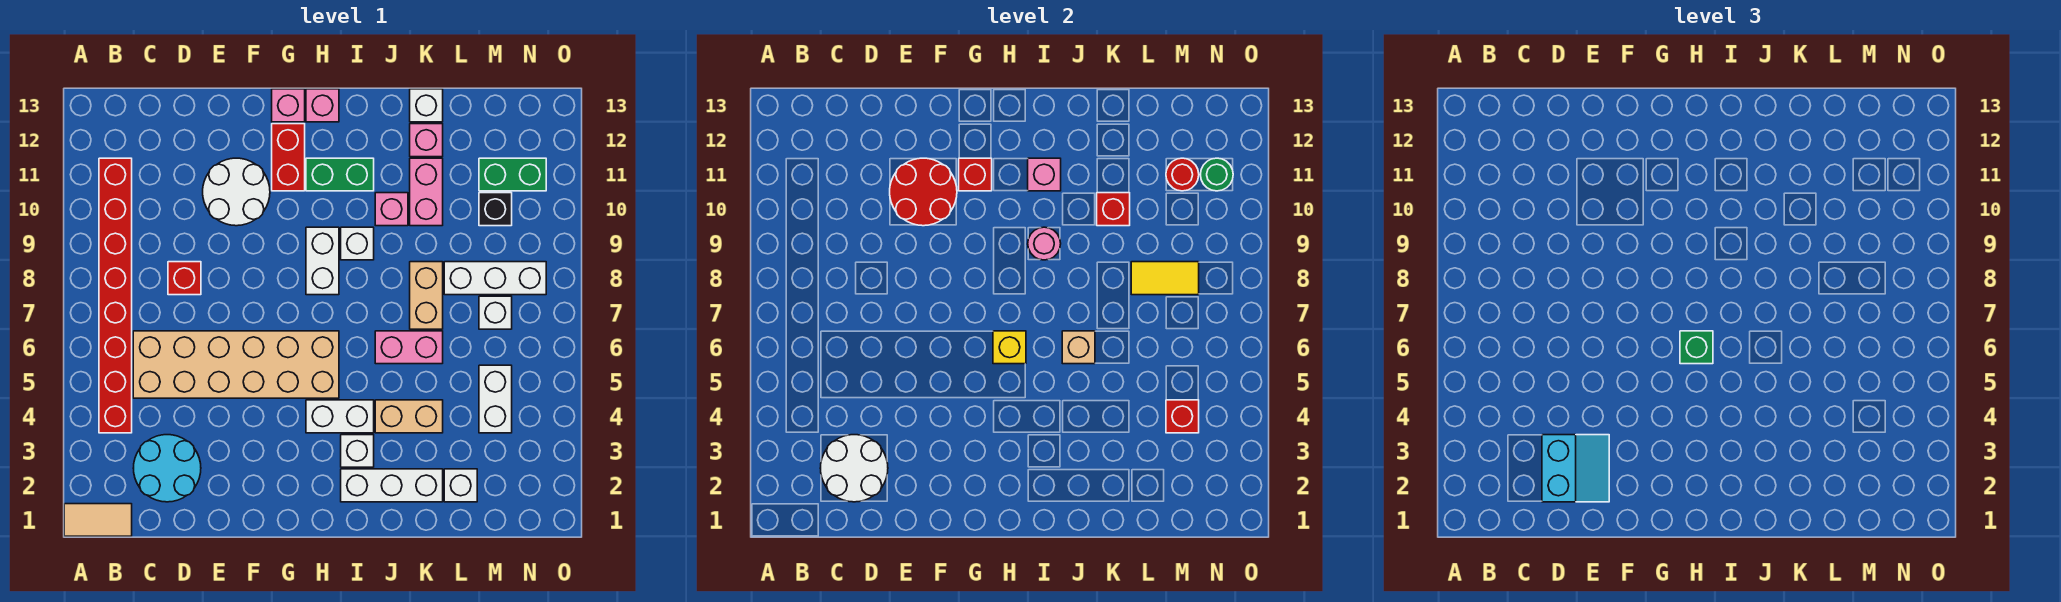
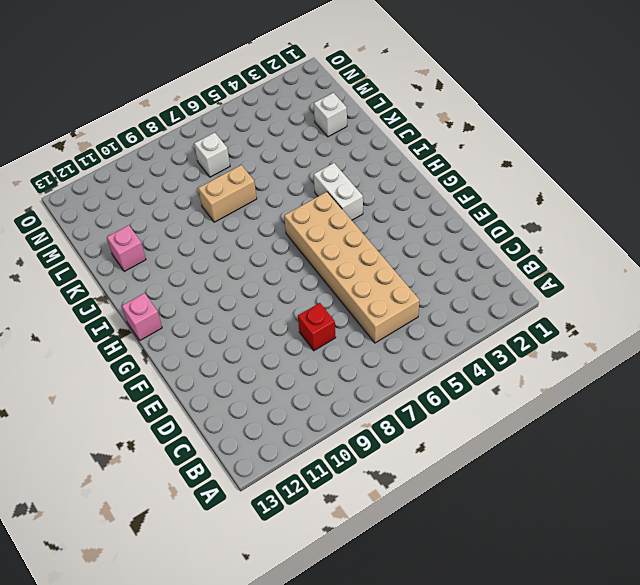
none -> tan 1x2 tile [64,504,132,536]
none -> red 1x8 brick [99,158,132,433]
none -> cyan 2x2 round brick [133,435,201,502]
none -> white 2x2 round brick [203,158,270,226]

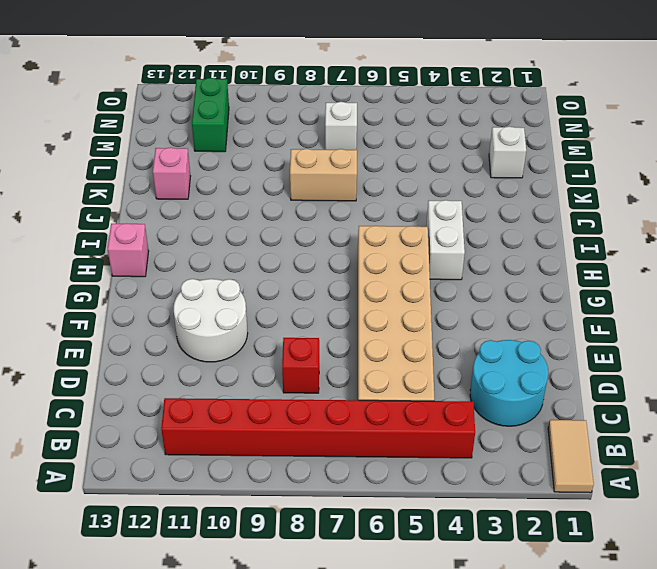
none -> red 1x2 brick [272,124,305,191]
none -> pink 1x1 brick [272,89,305,122]
none -> white 1x2 brick [306,227,339,295]
none -> green 1x2 brick [306,158,374,191]

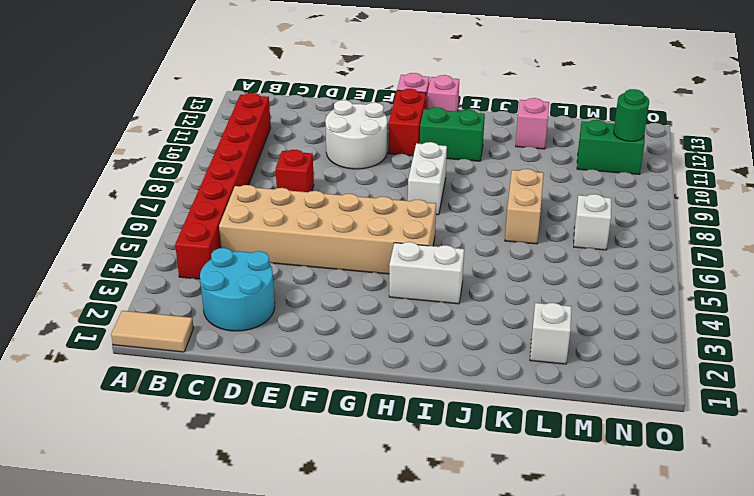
none -> white 1x3 brick [341,469,443,502]
none -> white 1x1 brick [341,435,374,467]
none -> white 1x1 brick [341,227,374,260]
none -> tan 1x2 brick [375,400,443,433]

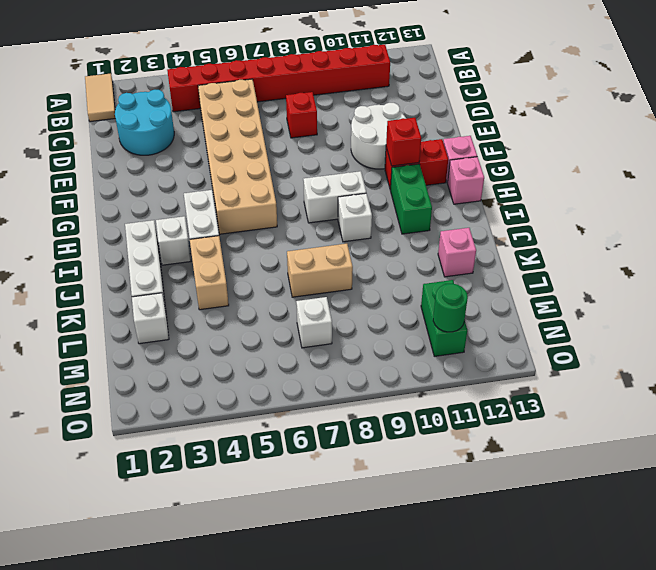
none -> pink 1x2 brick [375,331,443,364]
none -> pink 1x1 brick [375,193,408,226]
none -> pink 1x2 brick [410,158,443,226]
none -> white 1x1 brick [410,89,443,122]

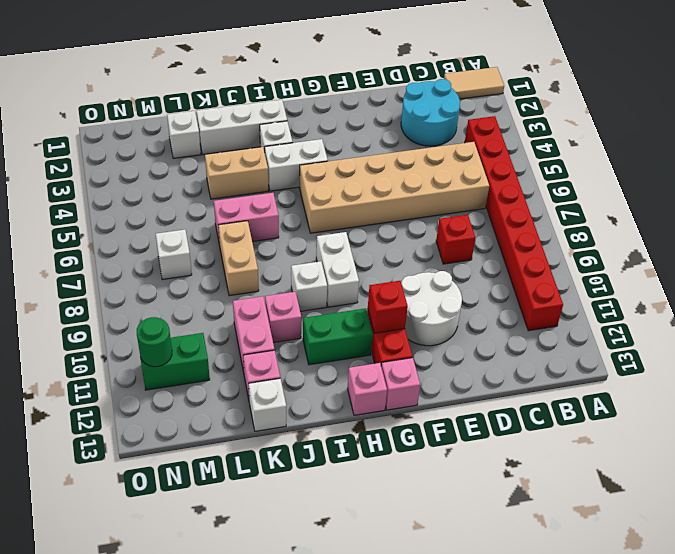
none -> white 1x3 brick [444,262,546,295]
none -> white 1x2 brick [479,365,512,433]
none -> black 1x1 brick [479,193,512,226]
none -> white 2x2 round brick [820,435,888,502]

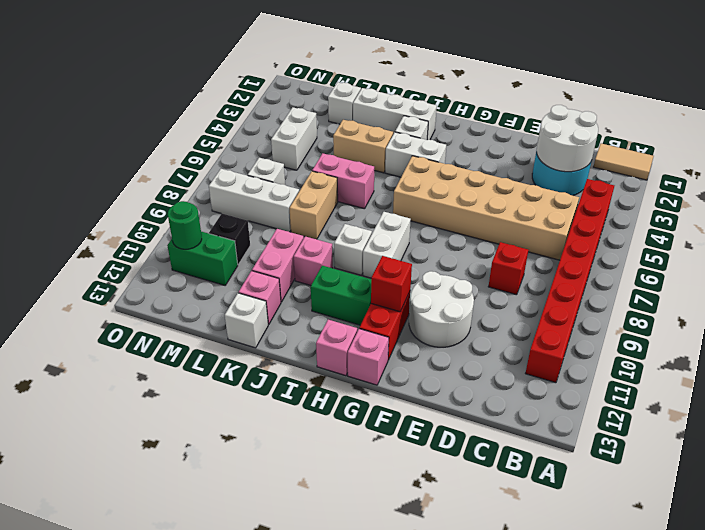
none -> red 2x2 round brick [890,158,957,226]
none -> yellow 1x1 brick [993,331,1026,364]
none -> pink 1x1 round brick [1028,227,1061,260]
none -> pink 1x1 brick [1028,158,1061,191]

